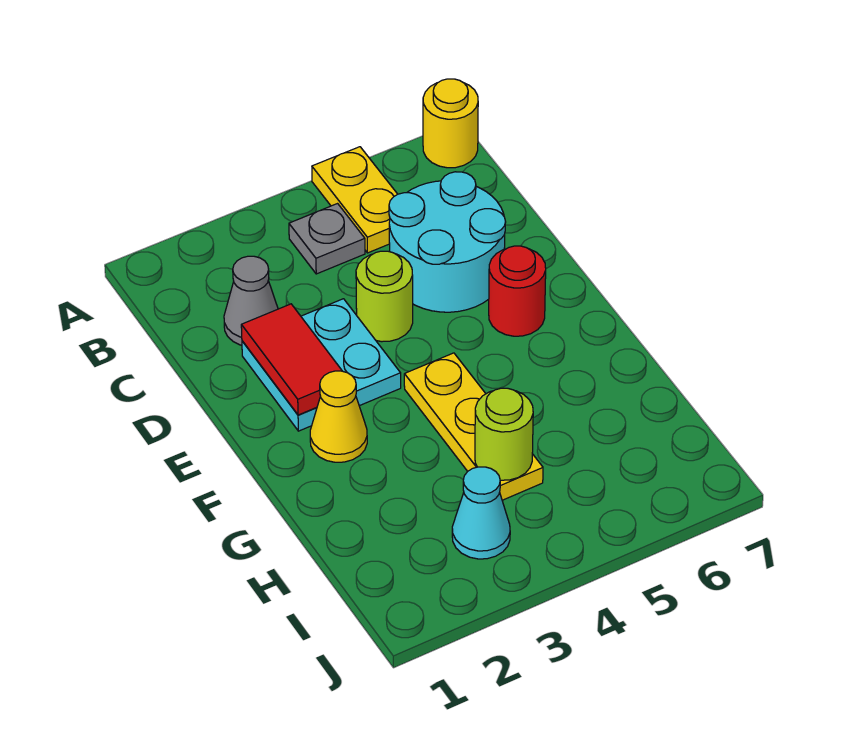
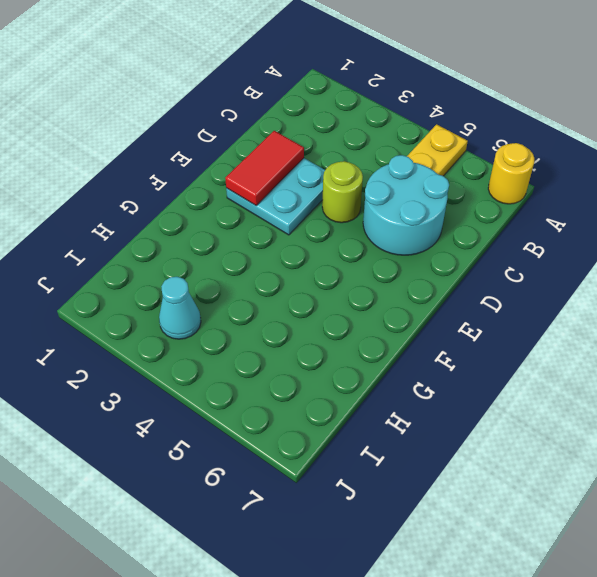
none -> grey 1x1 plate [289,204,365,274]
none -> grey 1x1 cone [224,256,278,345]
none -> red 1x1 round brick [489,246,546,336]

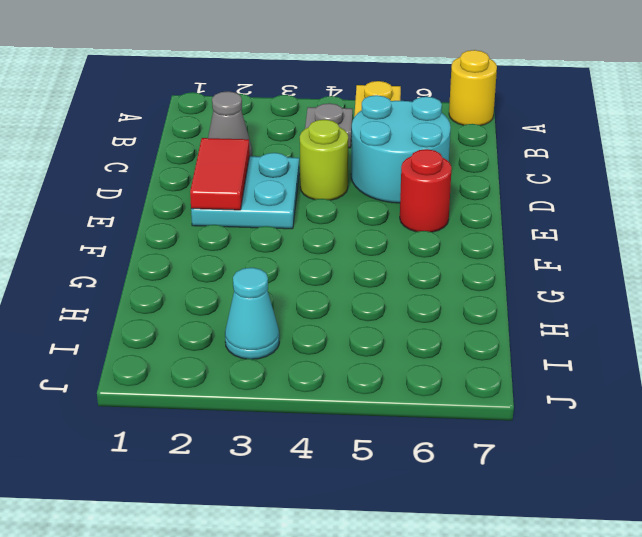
none -> yellow 1x1 cone [310,371,367,462]
none -> yellow 1x3 plate [404,353,543,500]
none -> lime 1x1 round brick [475,388,533,480]

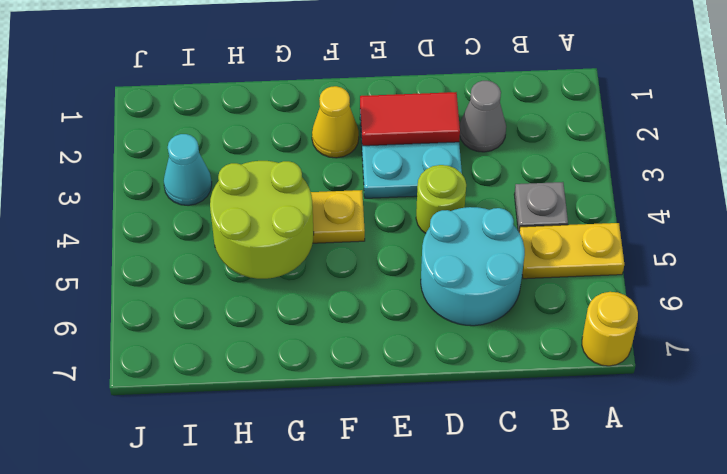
lime 2x2 round brick [210,161,314,279] -> lime 1x1 round brick [475,388,533,480]
none -> red 1x1 round brick [489,246,546,336]

